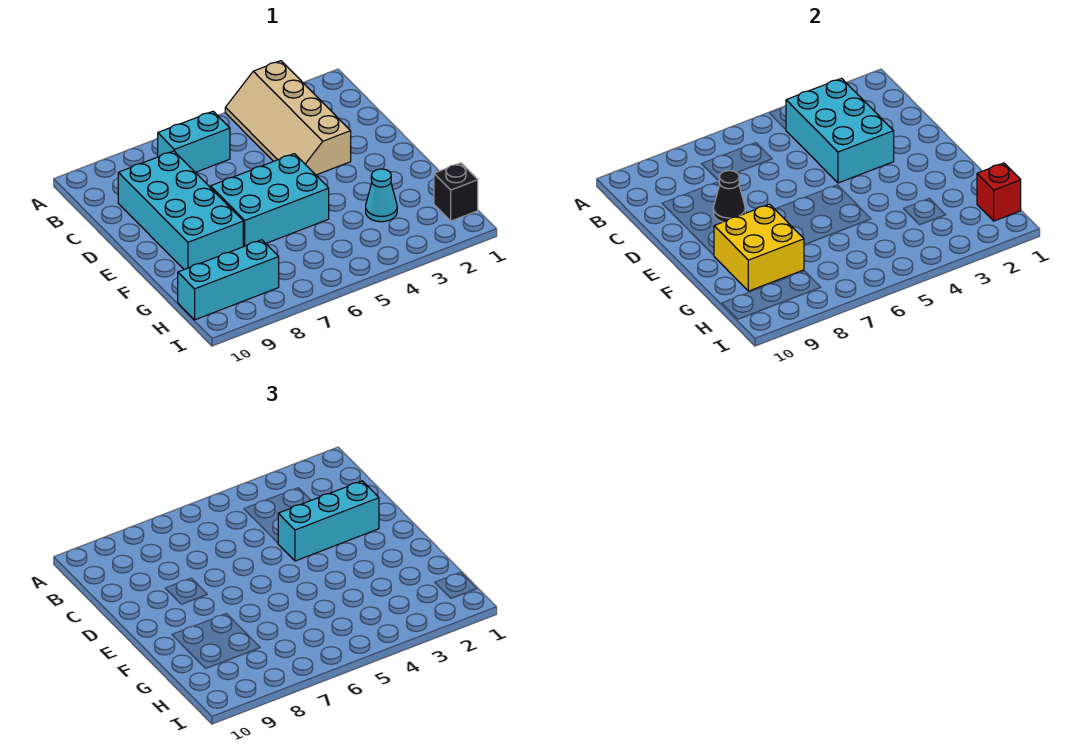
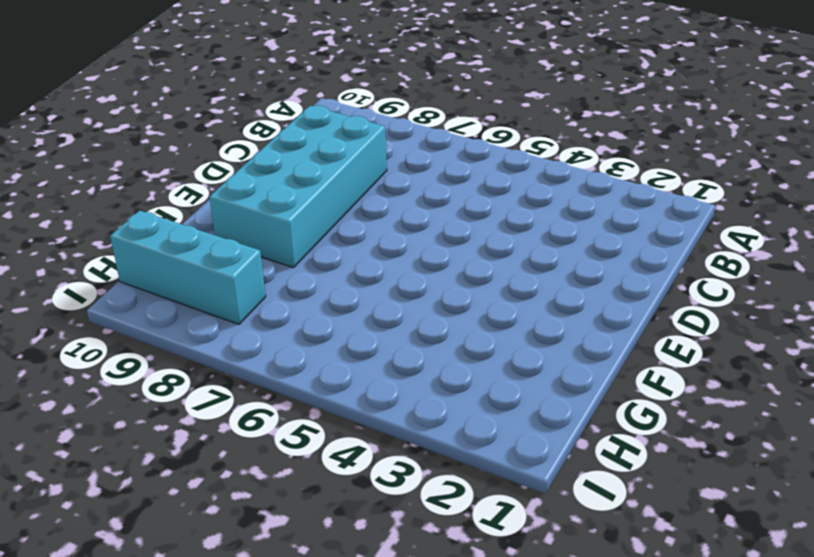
none -> tan 2x4 slope [225,61,351,175]
none -> cyan 1x2 brick [158,111,230,172]
none -> cyan 2x3 brick [210,154,329,247]

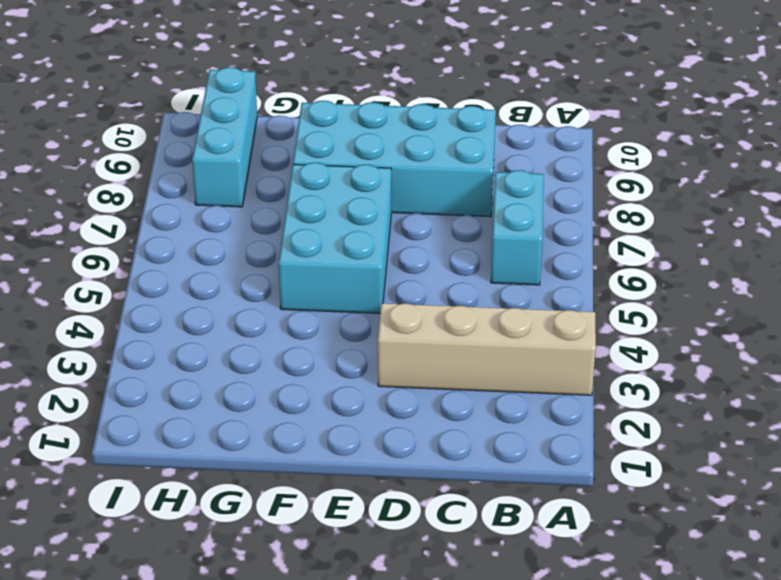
none -> cyan 1x1 cone [366,169,397,222]
none -> black 1x1 brick [434,163,478,221]
none -> cyan 2x3 brick [786,78,894,183]

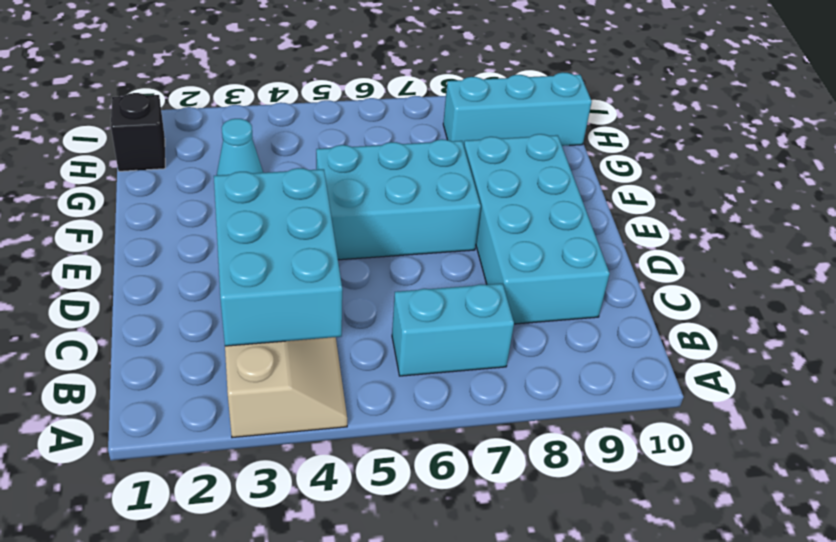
none -> black 1x1 cone [713,171,745,222]
none -> yellow 2x2 brick [714,204,804,291]
none -> red 1x1 brick [977,163,1021,221]

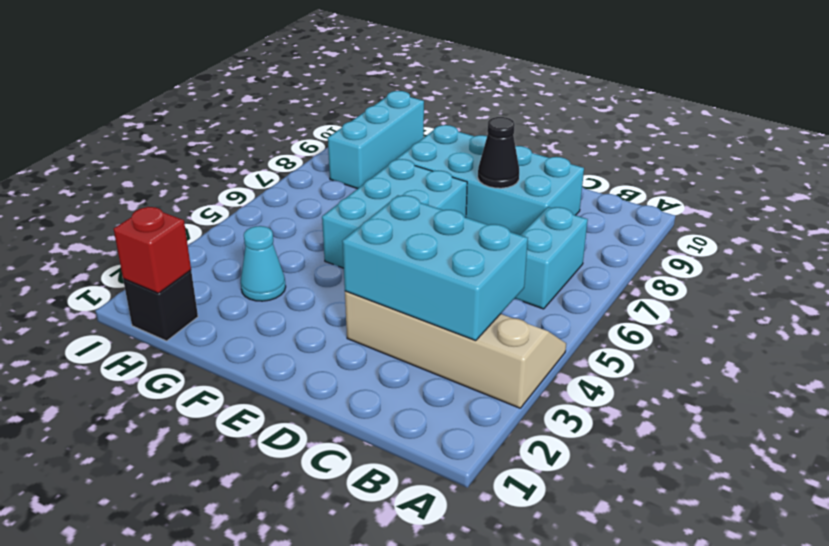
none -> yellow 2x2 brick [714,204,804,291]
none -> cyan 1x3 brick [278,481,379,561]

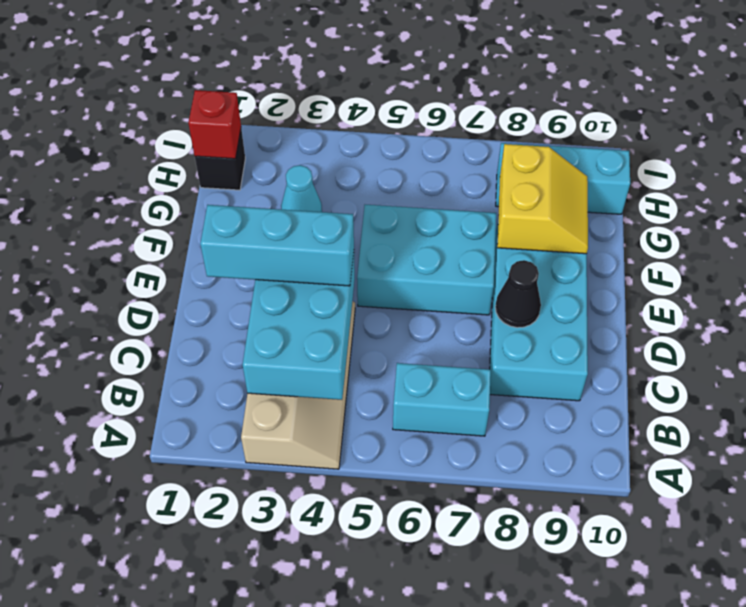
yellow 2x2 slope [497,144,588,254] -> yellow 2x2 brick [714,204,804,291]

